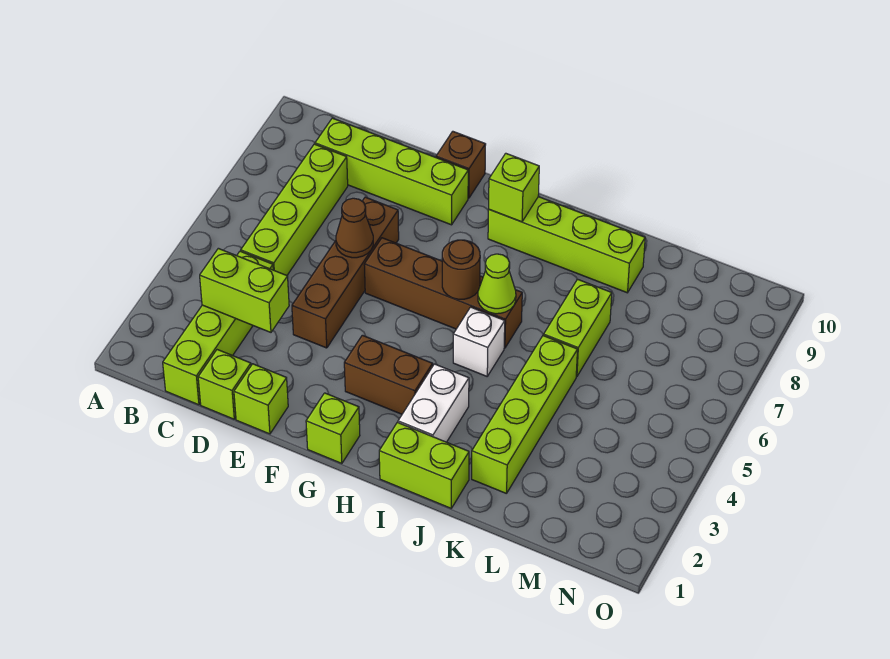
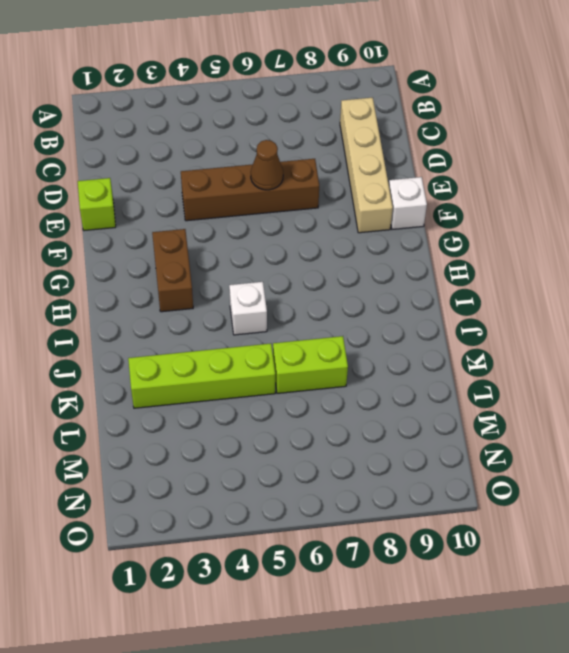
tan 1x4 brick [340,98,393,233] -> lime 1x4 brick [315,118,468,225]
white 1x1 brick [389,177,427,229] -> brown 1x1 brick [436,131,486,198]
none -> lime 1x4 brick [163,251,273,405]
none -> lime 1x4 brick [241,144,348,275]
none -> lime 1x1 brick [198,350,251,419]

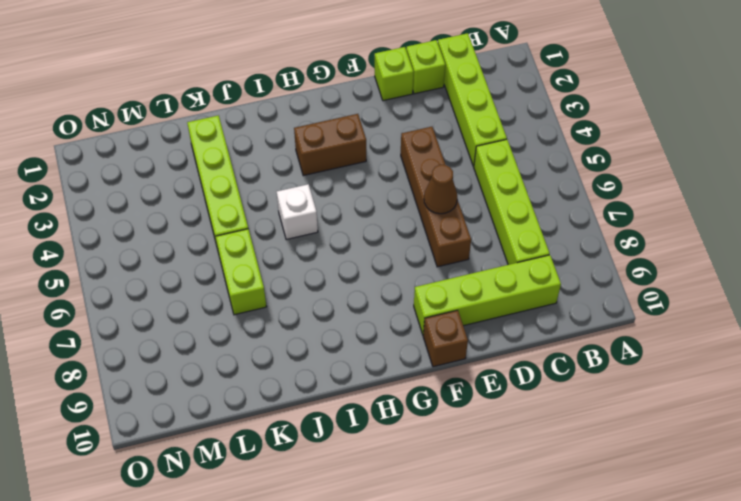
none -> brown 1x4 brick [364,238,522,348]
none -> lime 1x1 brick [306,393,360,464]
none -> lime 1x4 brick [488,197,645,293]

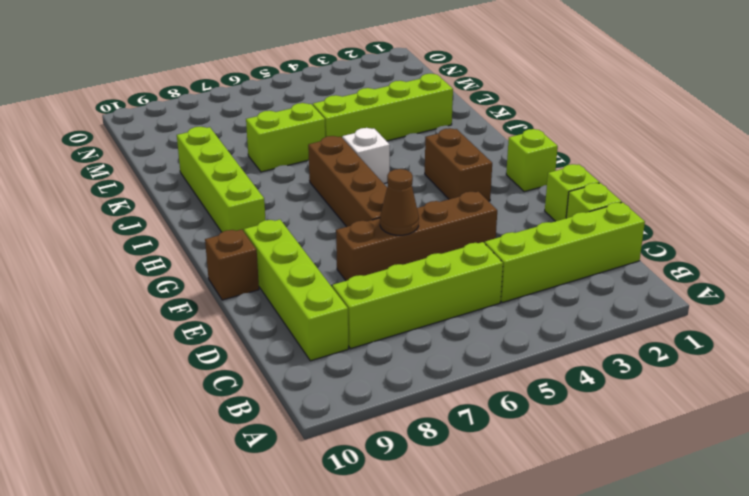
none -> lime 1x2 brick [379,422,469,508]
none -> white 1x2 brick [398,364,469,442]
none -> lime 1x2 brick [200,248,289,332]

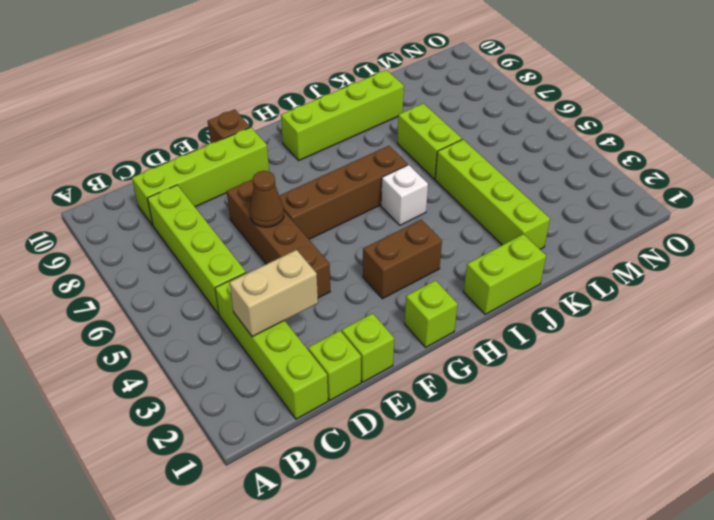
tan 1x2 brick [229,250,318,337] -> lime 1x2 brick [200,248,289,332]
none -> white 1x2 brick [398,364,469,442]
none -> brown 1x1 round brick [442,240,480,299]
none -> lime 1x1 brick [489,153,539,222]

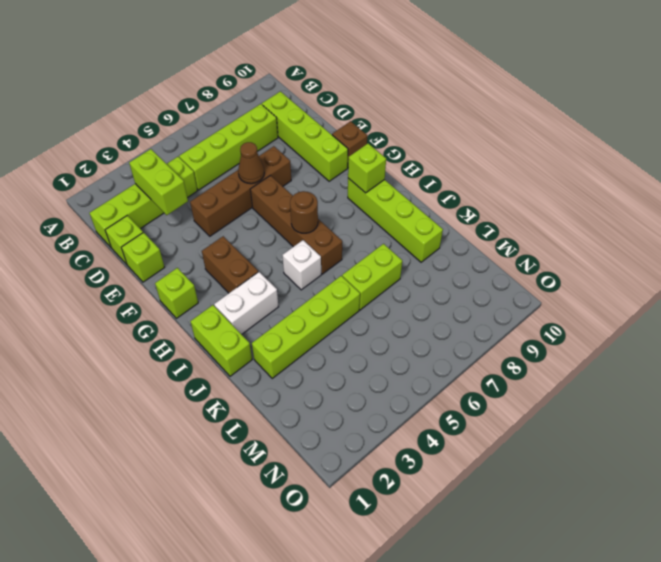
none -> lime 1x1 cone [478,254,516,314]

